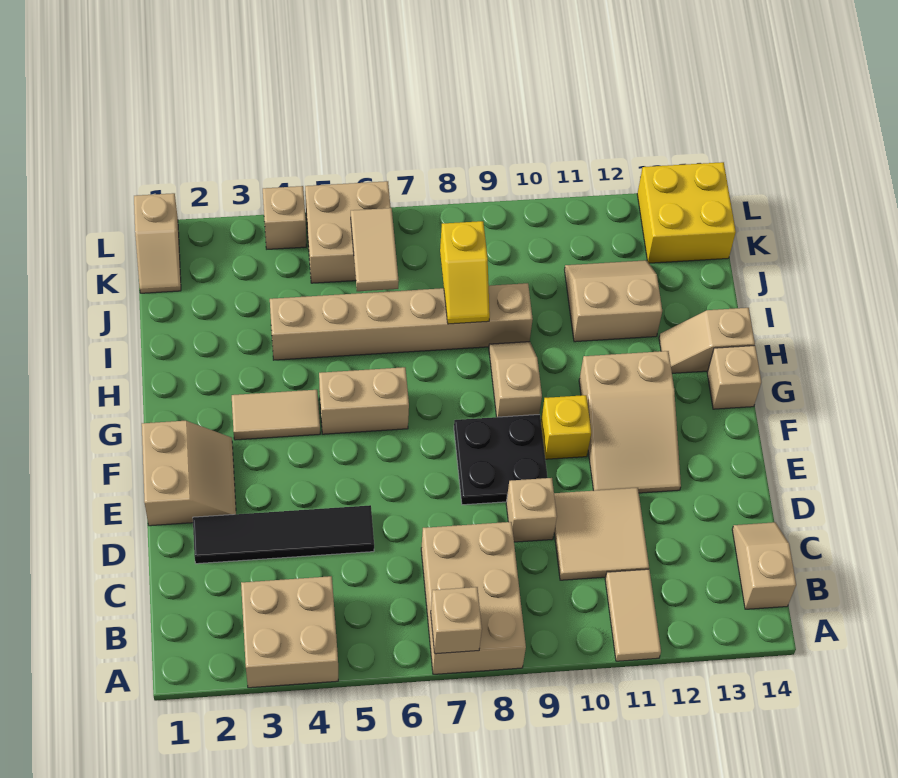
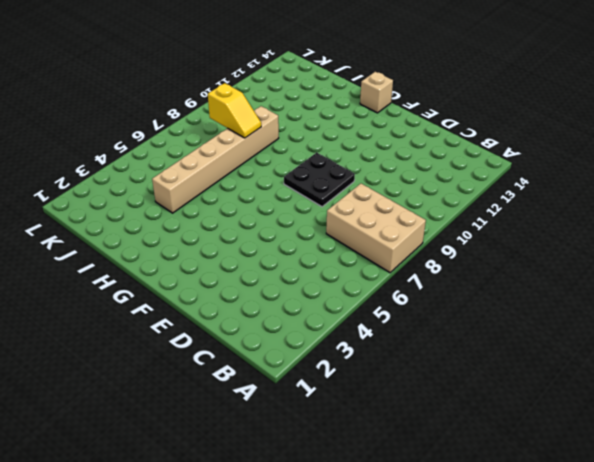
none -> tan 2x2 brick [241,576,338,688]
none -> tan 1x2 tile [605,569,661,661]
none -> tan 1x2 slope [732,522,796,609]

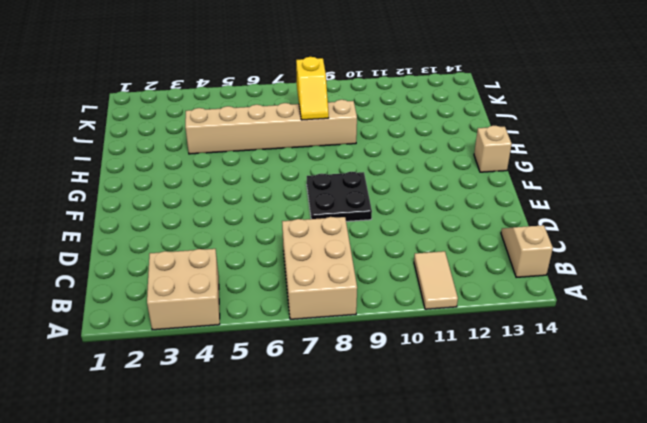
none -> tan 2x2 tile [554,488,649,580]
none -> black 1x4 tile [193,505,374,564]
none -> tan 1x1 brick [506,478,557,542]

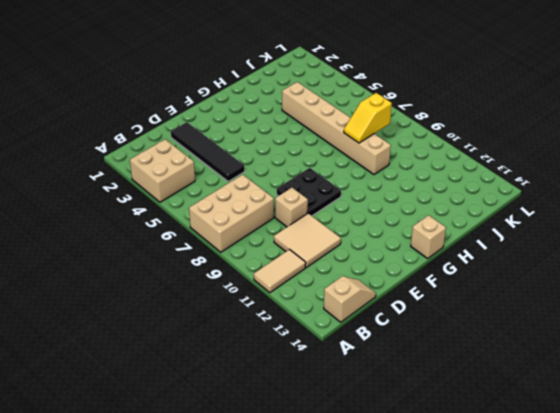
none -> tan 2x2 slope [142,421,236,526]
none -> tan 2x3 slope [579,351,681,493]
none -> yellow 1x1 brick [541,395,591,459]

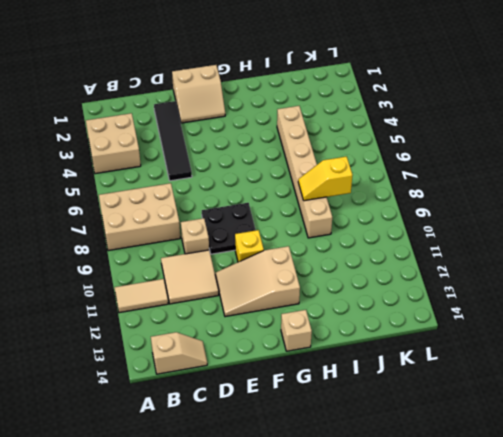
none -> tan 1x2 tile [232,390,320,440]
none -> tan 1x2 brick [319,367,409,434]
none -> tan 1x2 slope [489,342,542,417]

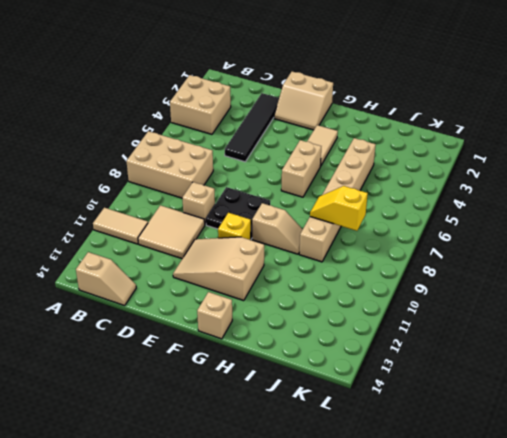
none -> tan 1x2 slope [659,308,755,373]
none -> tan 2x2 slope [565,260,662,342]
none -> tan 1x2 slope [134,193,181,293]

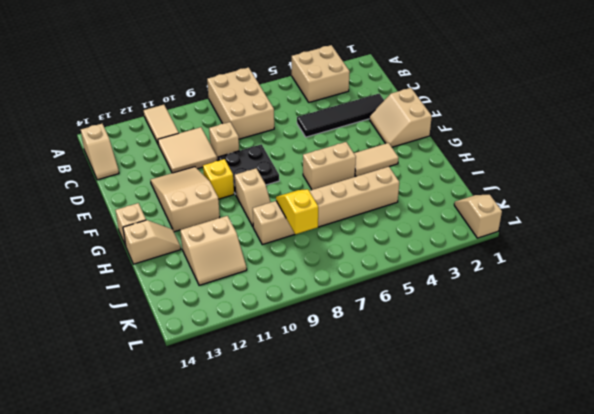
none -> tan 2x2 brick [305,181,391,283]
none -> yellow 2x2 brick [637,162,736,263]
none -> tan 1x1 brick [263,186,306,249]

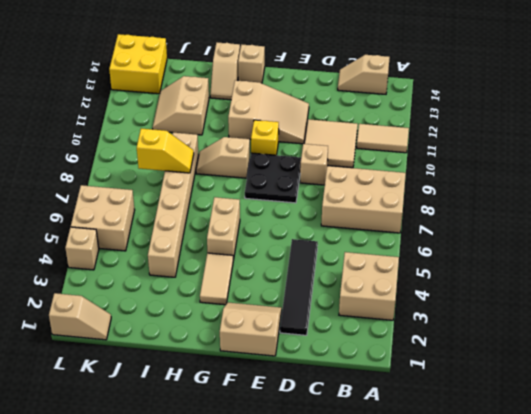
none -> tan 1x1 brick [431,587,482,654]
none -> tan 1x2 tile [351,208,399,291]

